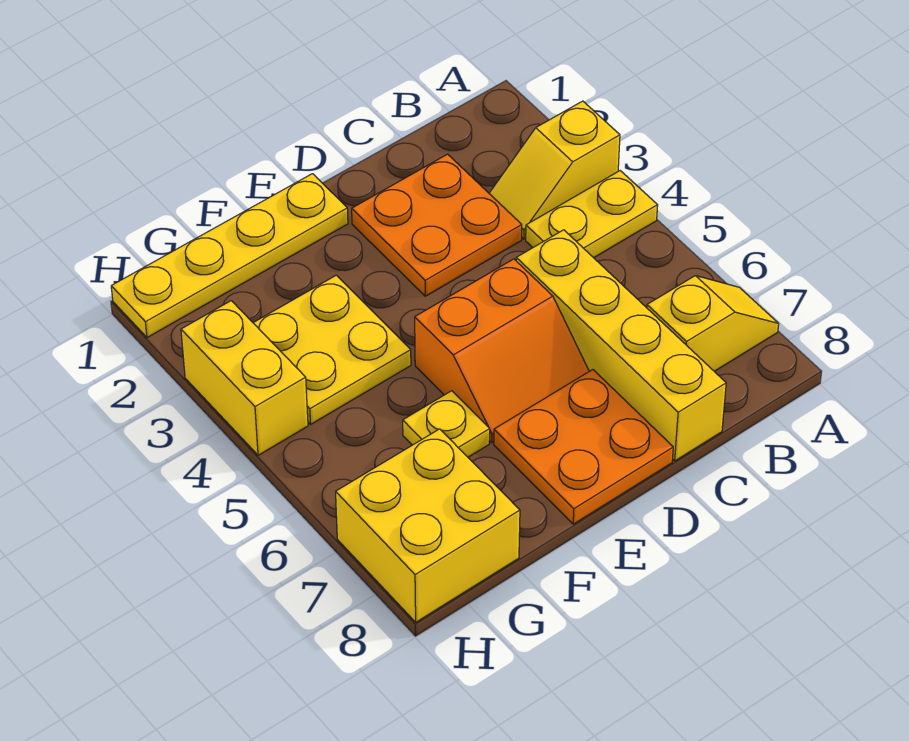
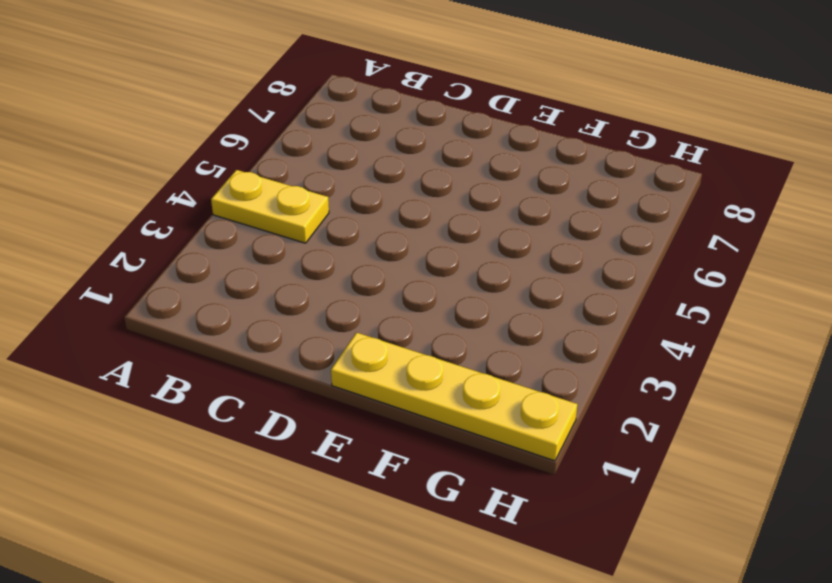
none -> yellow 1x2 slope [489,101,620,239]
none -> yellow 1x2 slope [647,276,779,371]
none -> orange 2x2 plate [352,154,522,296]

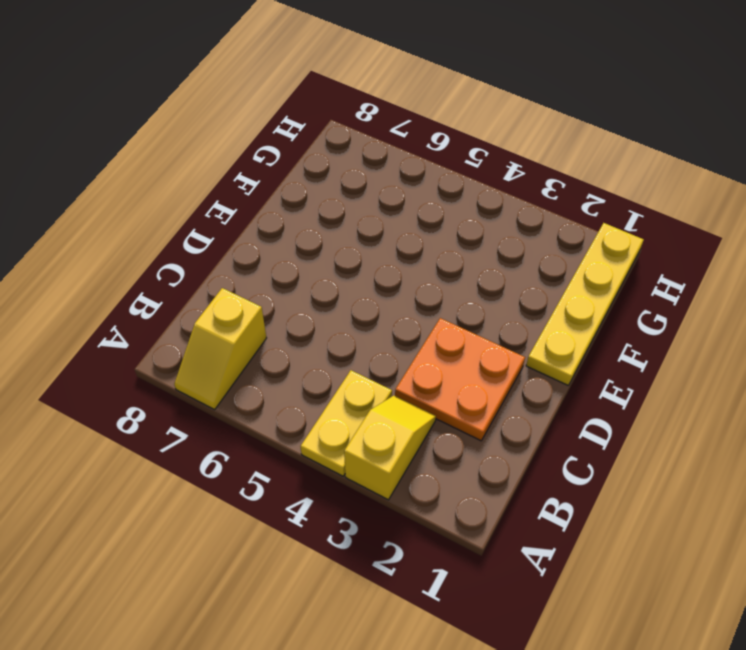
none -> yellow 1x4 brick [516,230,726,461]
none -> orange 2x2 slope [415,259,589,443]
none -> orange 2x2 plate [494,370,673,524]

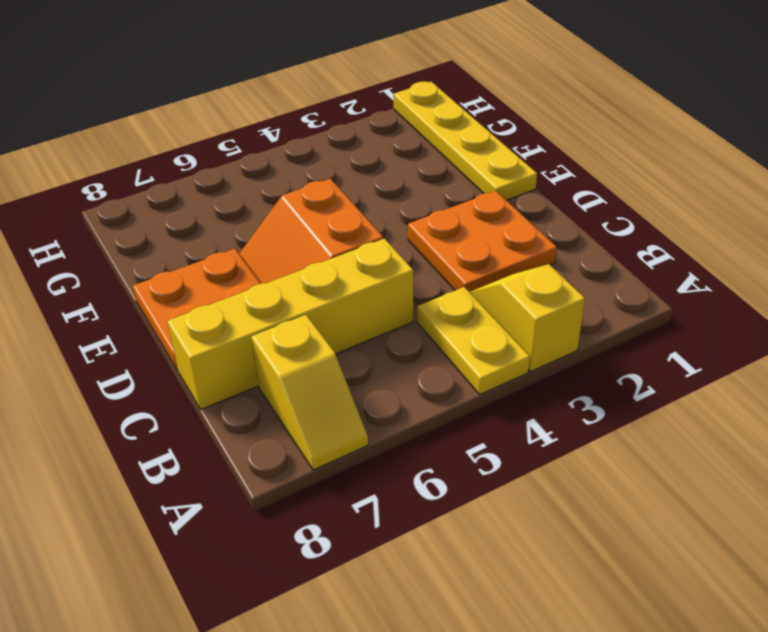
none -> yellow 2x2 plate [254,275,411,424]
none -> yellow 1x1 plate [403,391,490,457]
none -> yellow 2x2 brick [336,429,520,622]

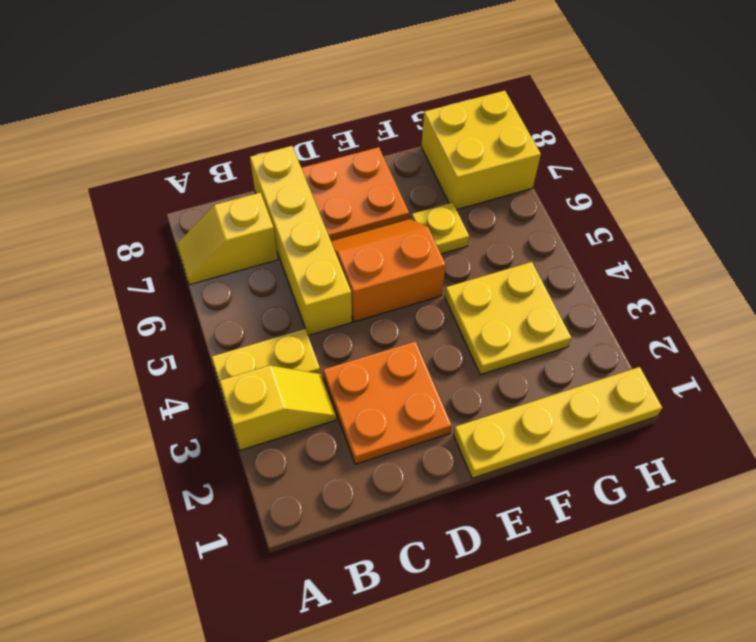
none -> yellow 1x2 brick [181,301,308,455]

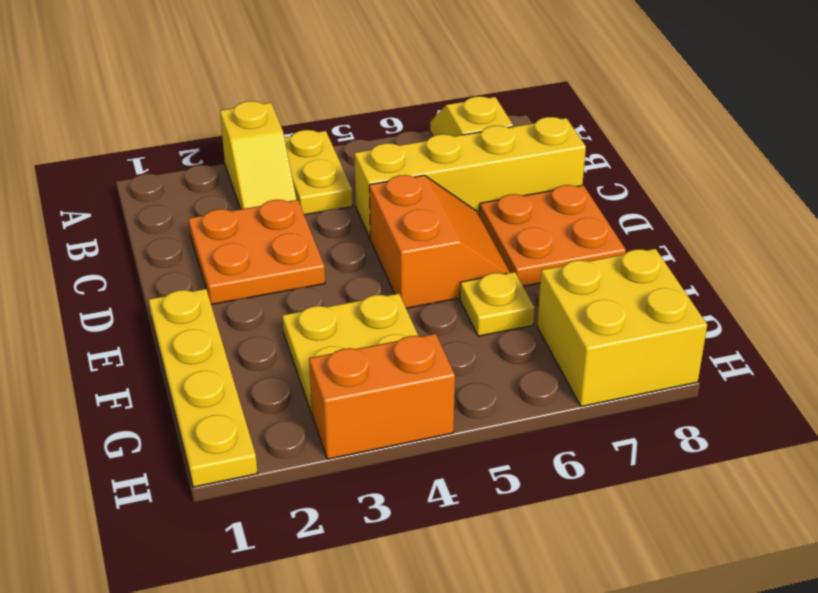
orange 1x2 brick [309,334,455,459] -> yellow 1x2 brick [181,301,308,455]

